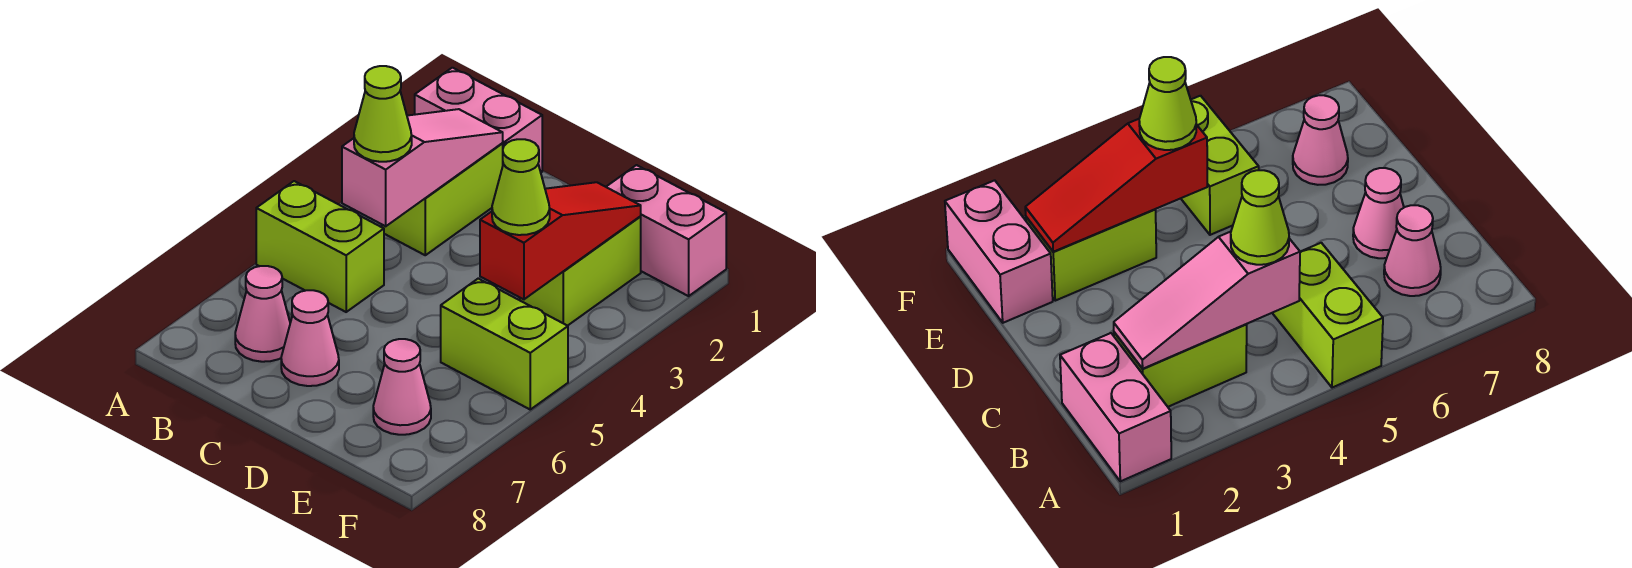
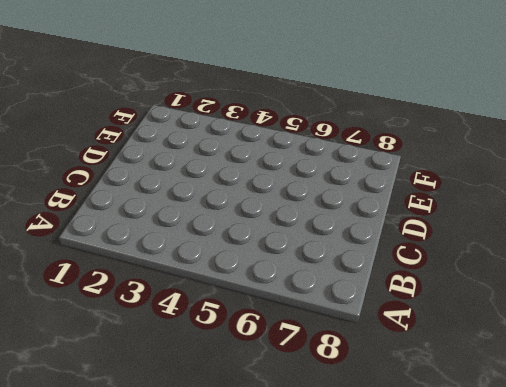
none -> pink 1x2 brick [415,68,542,172]
none -> lime 1x2 brick [256,181,384,312]
none -> lime 1x2 brick [382,144,503,255]

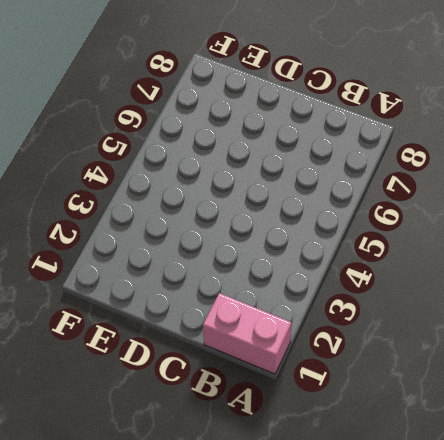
none -> lime 1x2 brick [256,181,384,312]
none -> lime 1x2 brick [382,144,503,255]
none -> pink 1x1 cone [235,266,290,362]

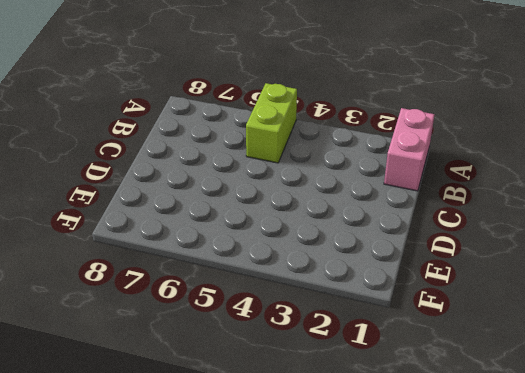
none -> lime 1x2 brick [382,144,503,255]
none -> pink 1x1 cone [235,266,290,362]
none -> pink 1x1 cone [281,290,339,386]

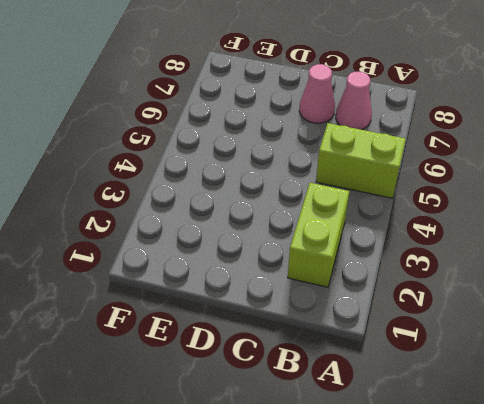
none -> pink 1x2 brick [415,68,542,172]
none -> pink 1x2 brick [606,165,726,296]
none -> lime 1x2 brick [520,217,641,326]

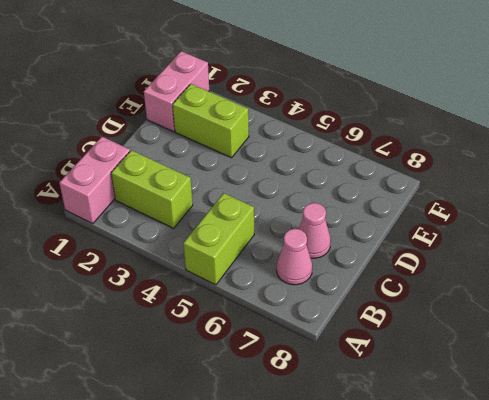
none -> lime 1x2 brick [441,279,568,409]
none -> pink 1x1 cone [373,339,431,435]
none -> pink 1x3 slope [342,109,503,226]

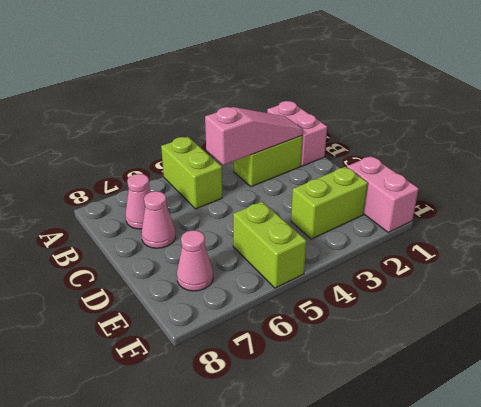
none -> red 1x3 slope [480,182,641,299]
none -> lime 1x1 cone [354,66,412,162]
none -> lime 1x1 cone [492,139,550,235]

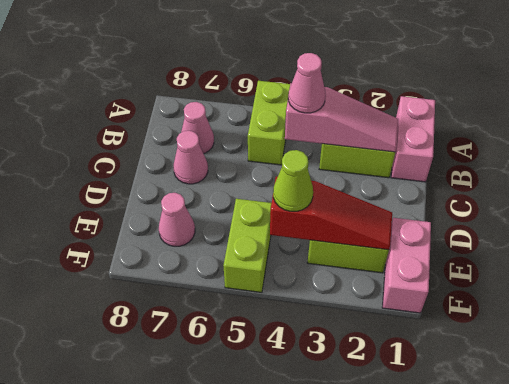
pink 1x1 cone [288,53,326,113] -> lime 1x1 cone [354,66,412,162]

